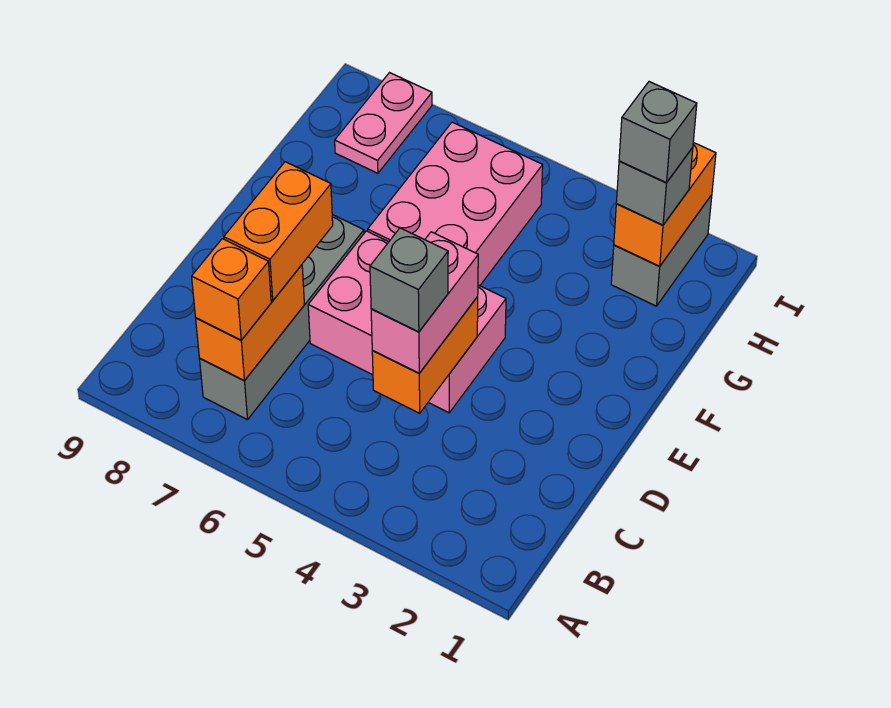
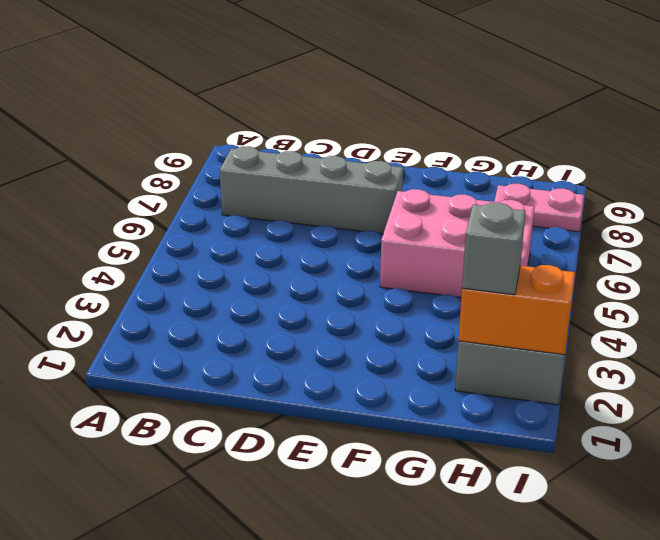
none -> pink 2x3 brick [308,231,506,413]
none -> orange 1x2 brick [196,265,304,381]
none -> orange 1x2 brick [372,297,478,413]

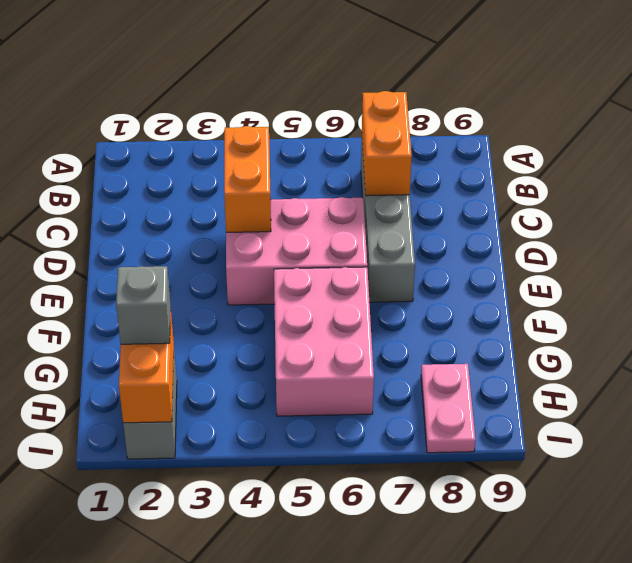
none -> orange 1x1 brick [192,239,271,340]
none -> pink 1x2 brick [371,232,478,373]
none -> orange 1x2 brick [224,162,333,301]

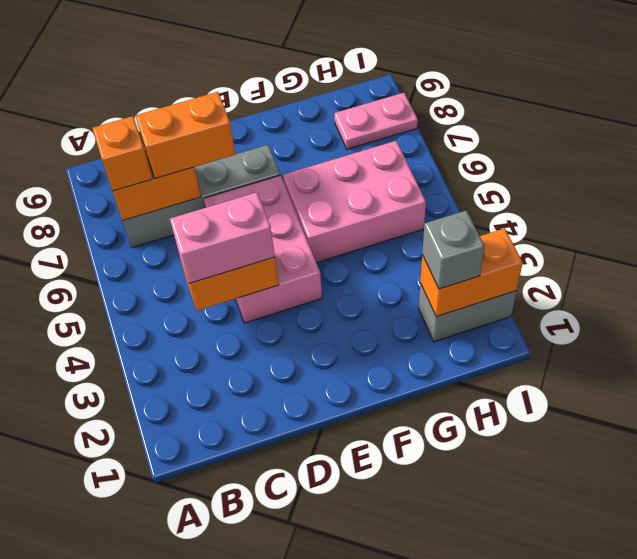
none -> grey 1x1 brick [370,228,448,332]
none -> grey 1x1 brick [619,82,697,183]

